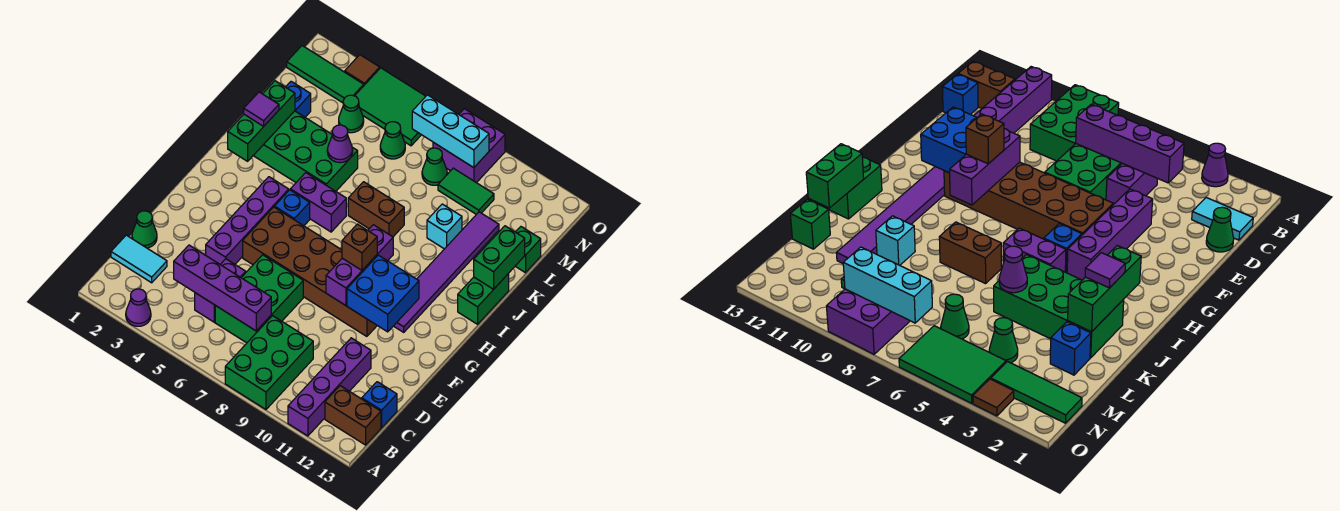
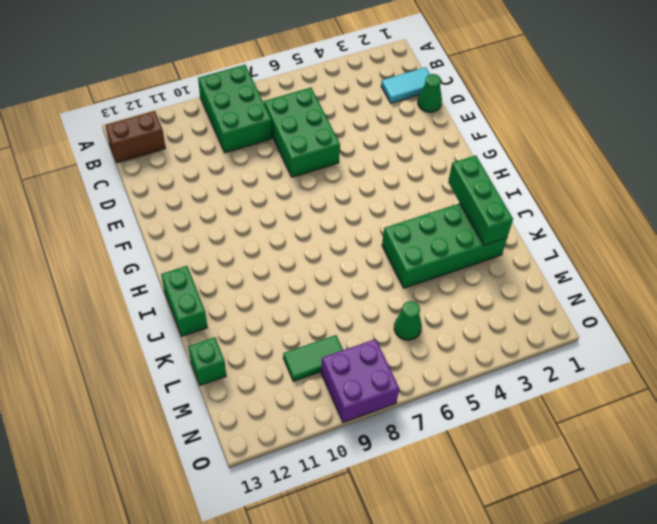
none -> purple 1x1 cone [126,289,151,326]
none -> purple 1x4 brick [288,338,371,436]
none -> purple 1x2 brick [195,259,246,322]
none -> blue 1x1 brick [362,382,397,428]

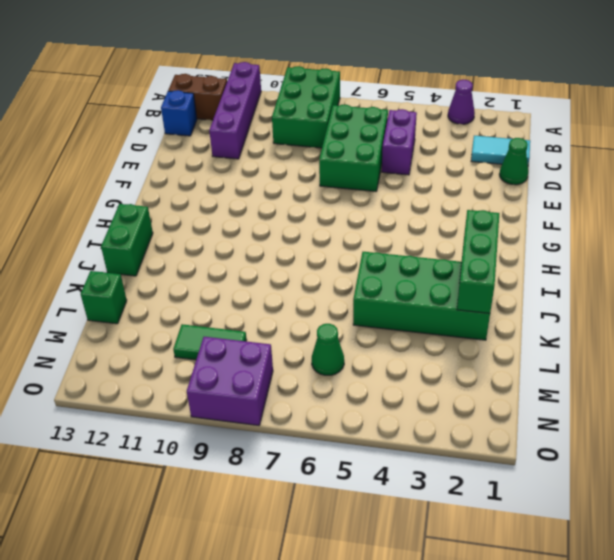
none -> purple 1x4 brick [206,177,289,264]
none -> brown 2x6 brick [243,207,377,336]
none -> purple 1x6 tile [394,212,499,332]
none -> blue 1x1 brick [274,190,310,226]

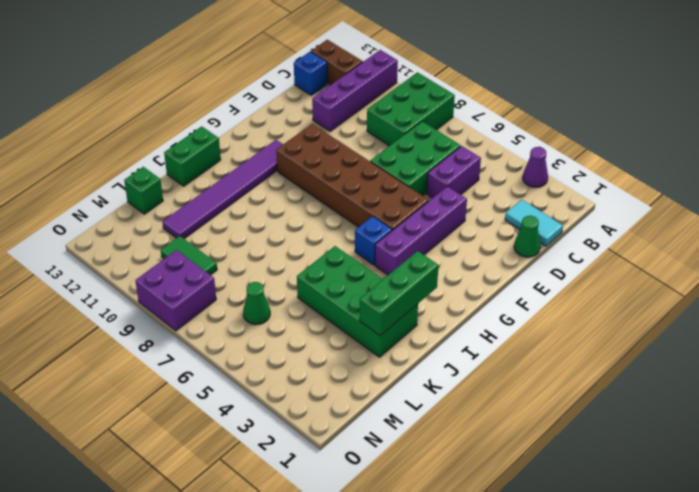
none -> purple 1x2 brick [290,173,346,232]
none -> brown 1x2 brick [348,182,404,237]
none -> cyan 1x1 brick [427,204,462,249]
none -> blue 1x1 brick [286,82,311,117]

